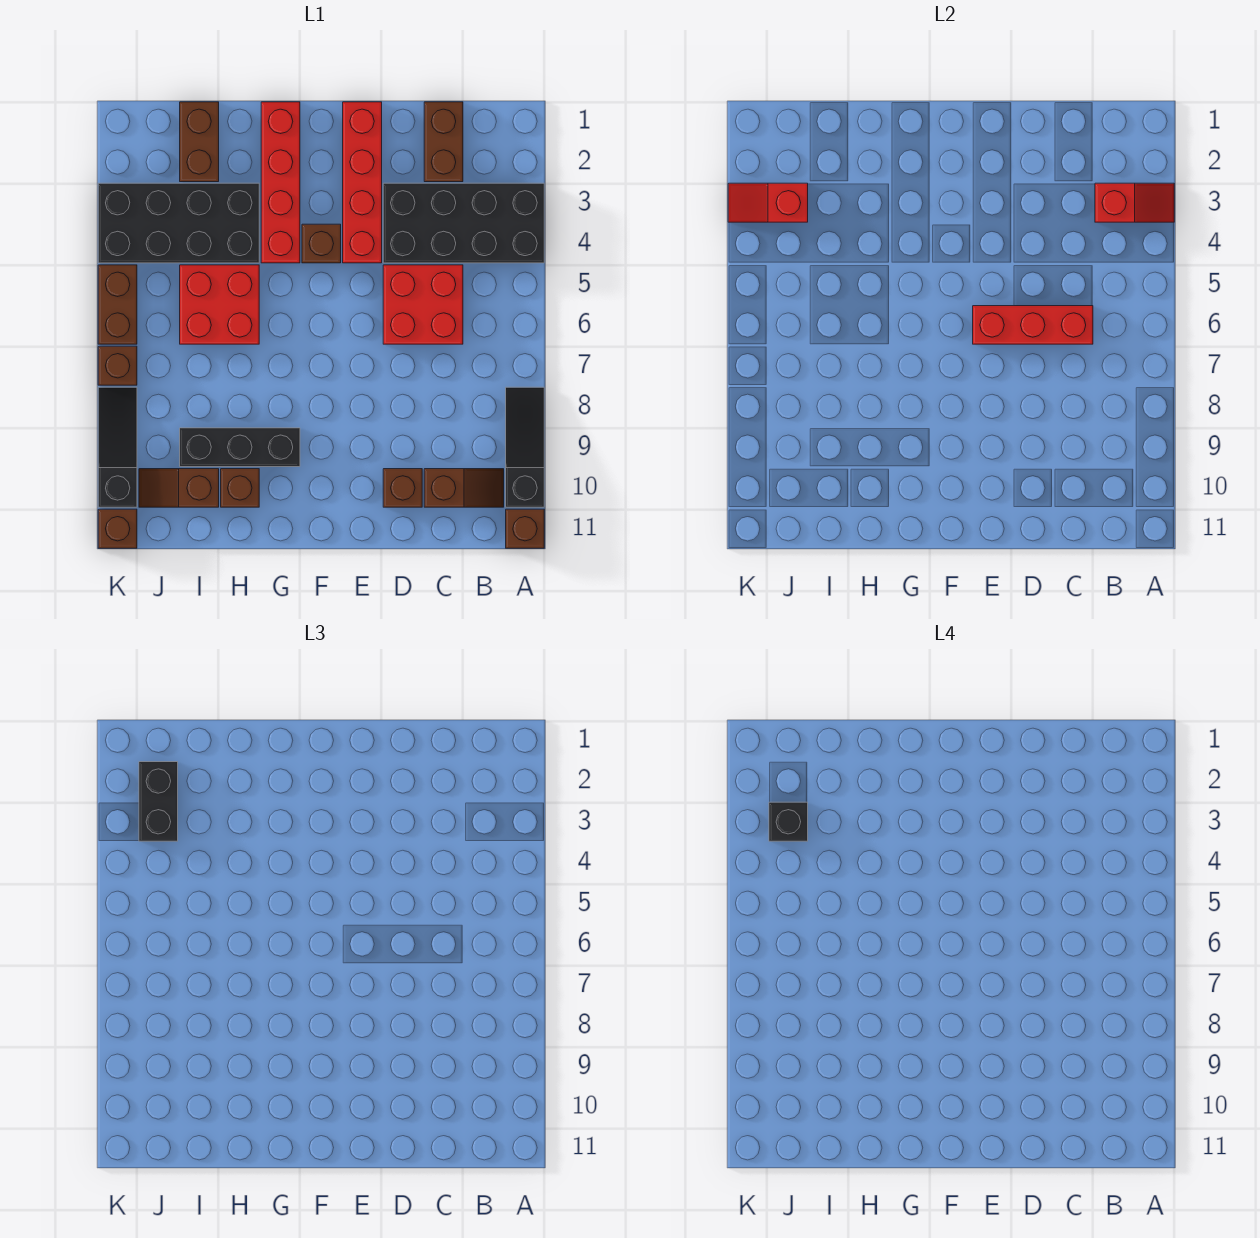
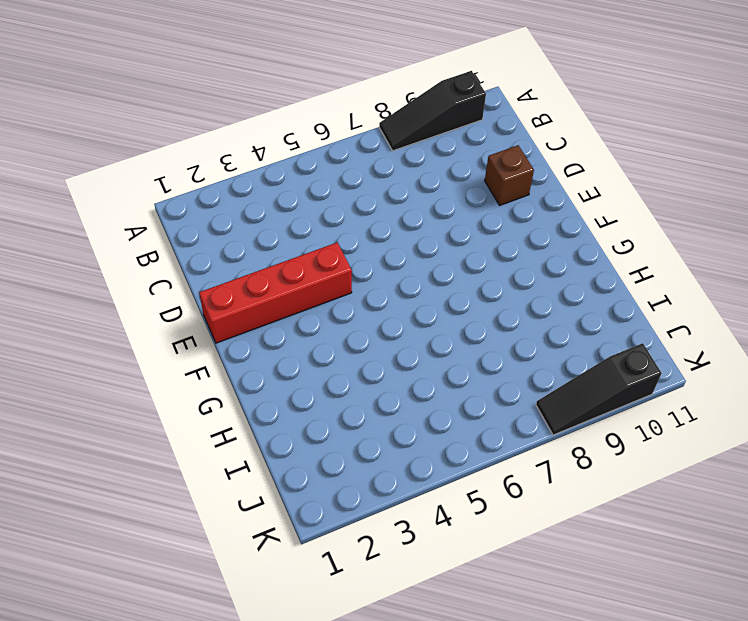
none -> black 2x4 brick [383,183,544,263]
none -> brown 1x1 brick [506,509,544,548]
none -> brown 1x2 slope [424,469,504,507]

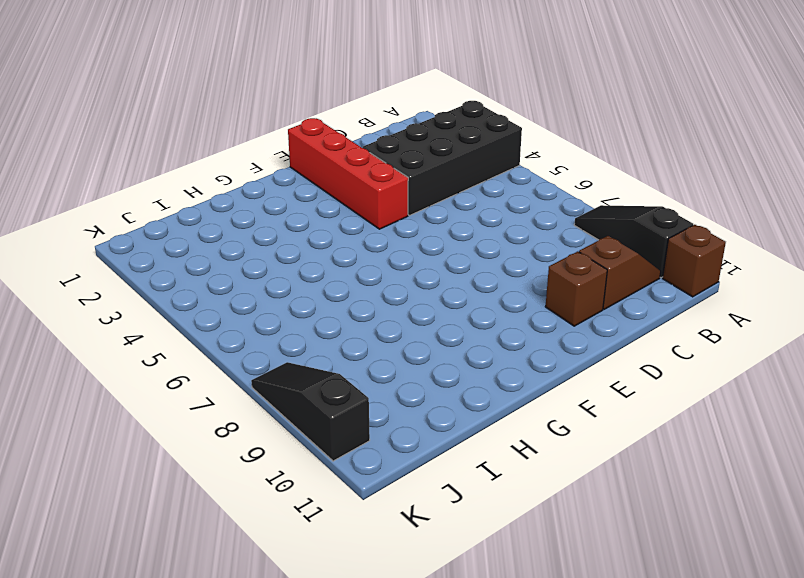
none -> brown 1x2 brick [424,102,463,182]
none -> red 2x2 brick [383,265,463,344]
none -> brown 1x1 brick [302,224,341,263]

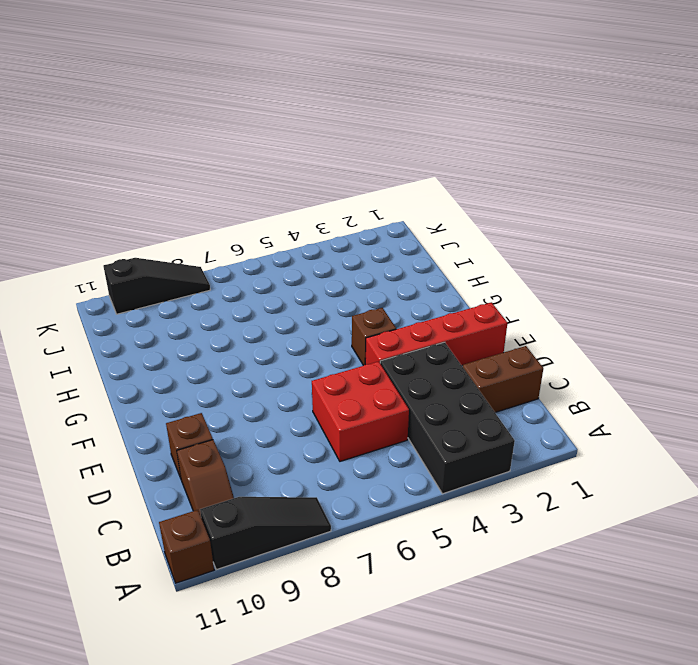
none -> red 1x4 brick [261,102,300,263]
none -> black 1x3 brick [180,428,300,467]
none -> black 2x4 brick [98,183,259,263]

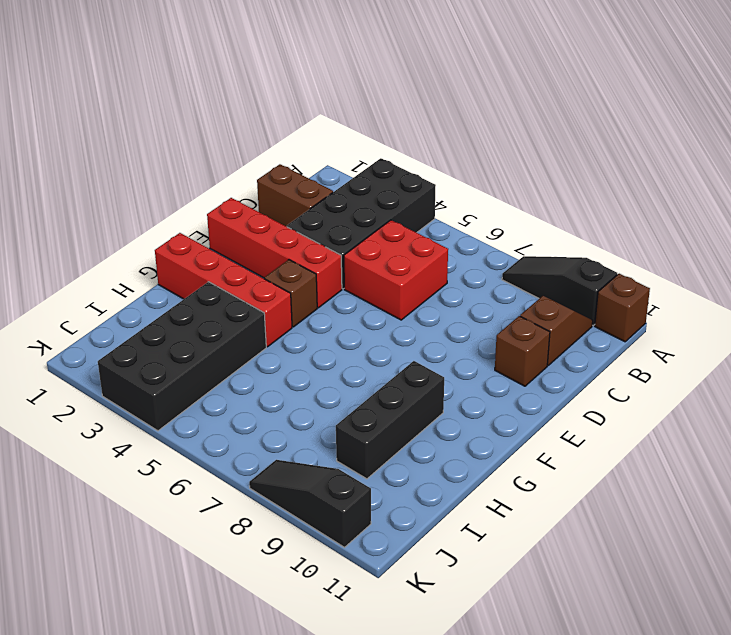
none -> red 2x2 brick [180,265,259,344]
none -> brown 1x1 brick [221,469,259,507]
none -> brown 1x2 brick [180,102,219,182]

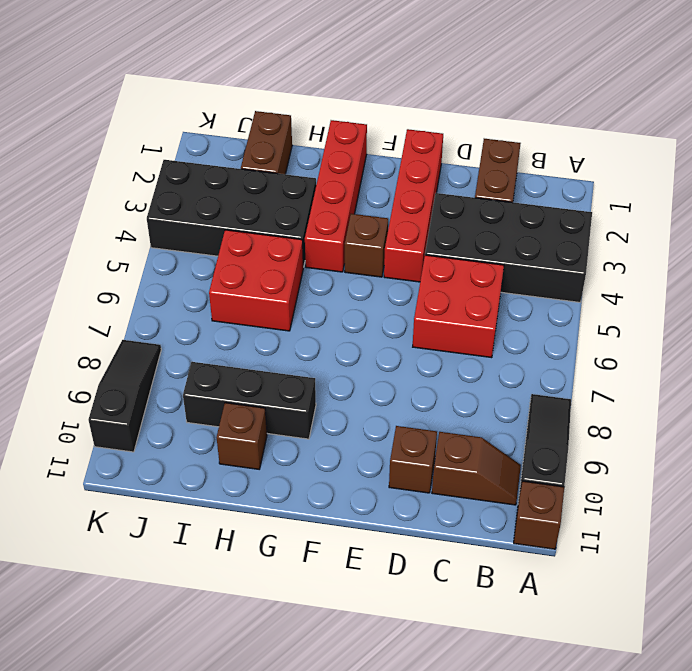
none -> brown 1x2 slope [139,469,219,507]
none -> brown 1x2 brick [98,265,137,344]
none -> brown 1x1 brick [98,346,137,385]

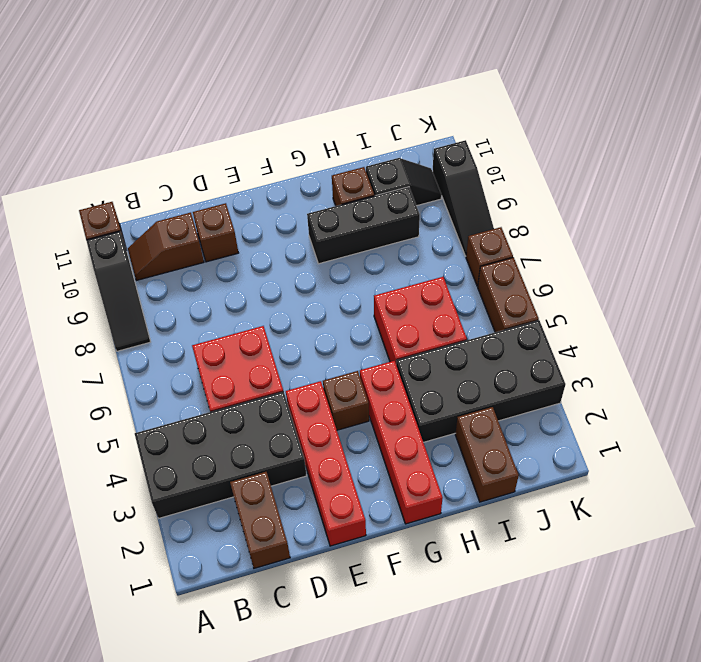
black 1x2 slope [366,158,442,206] -> brown 1x2 slope [139,469,219,507]
none -> brown 1x1 brick [98,509,137,548]
none -> red 1x2 slope [1095,183,1174,222]
none -> red 1x3 brick [973,306,1093,344]

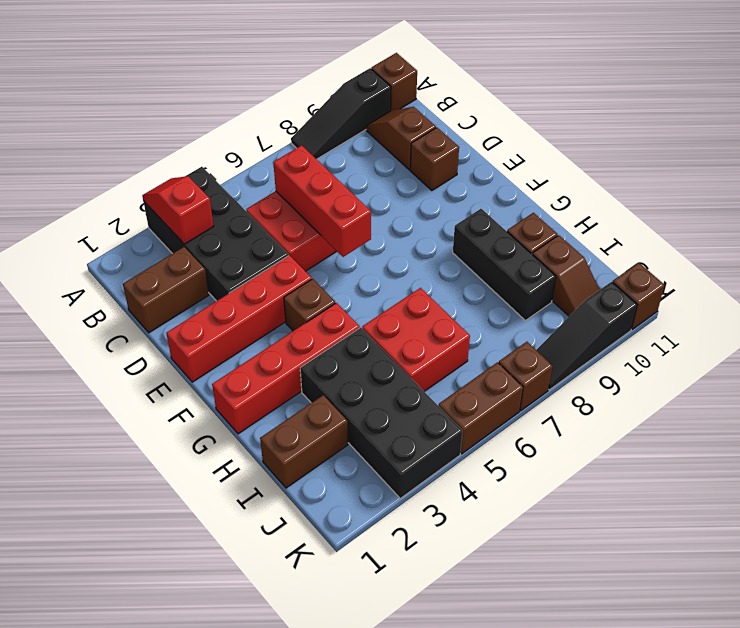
none -> red 1x2 slope [728,183,808,222]
none -> black 1x2 brick [139,762,178,841]
none -> black 1x1 brick [769,802,808,841]

